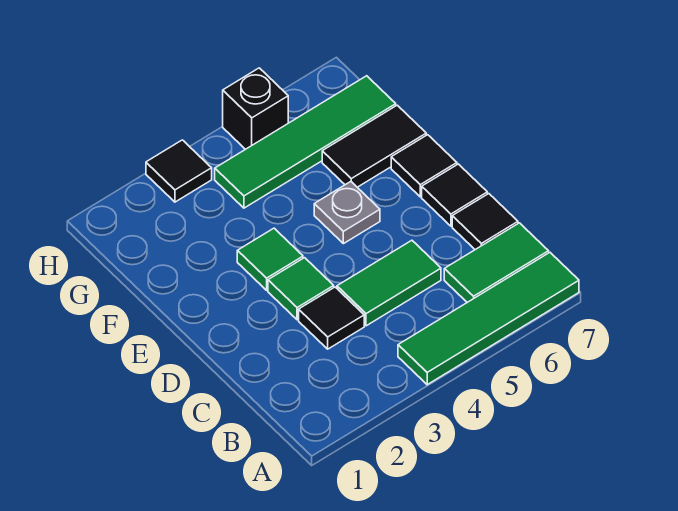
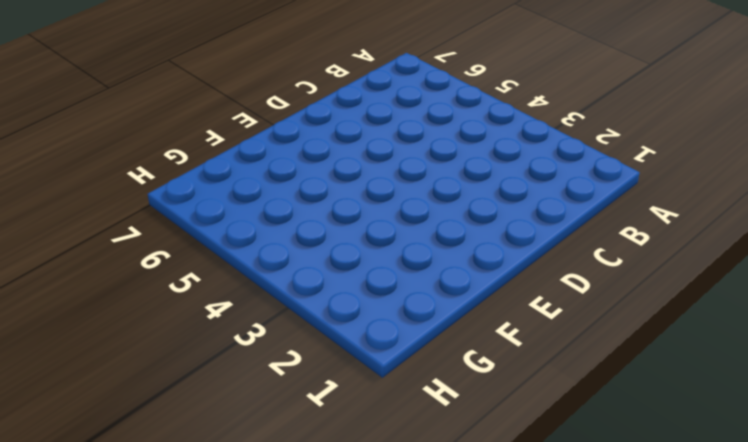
none -> green 1x4 tile [398,253,579,385]
none -> green 1x2 tile [444,223,549,302]
none -> black 1x1 tile [299,287,364,349]

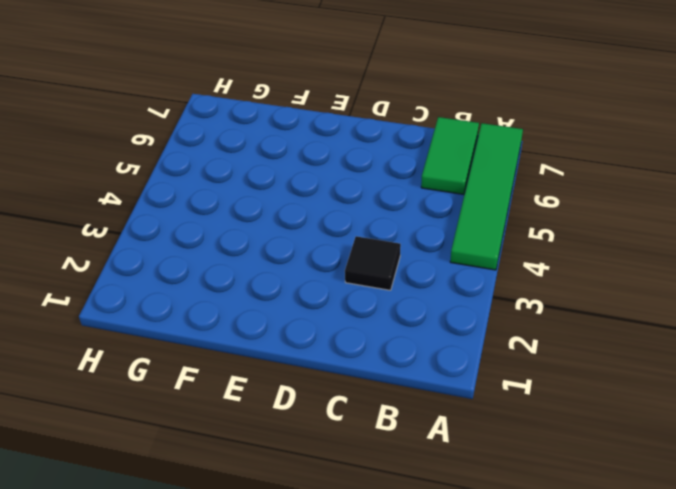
none -> green 1x2 tile [337,240,441,326]
none -> black 1x1 tile [452,194,518,250]
none -> green 1x1 tile [268,258,334,320]

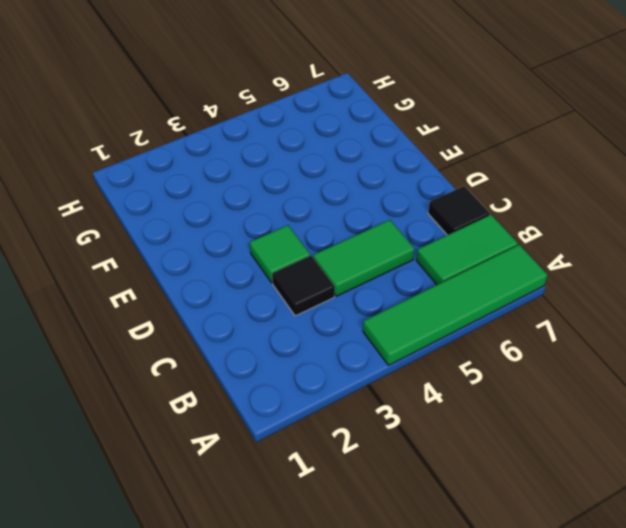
none -> black 1x1 tile [422,164,487,226]
none -> green 1x1 tile [237,228,303,290]
none -> grey 1x1 plate [314,182,380,244]

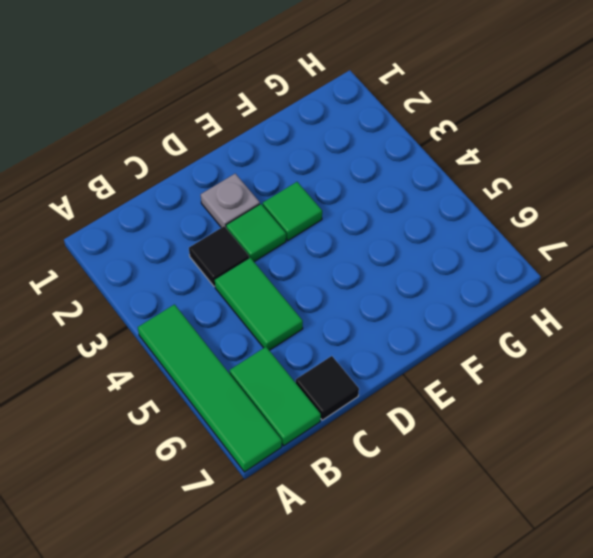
grey 1x1 plate [201,174,260,228] -> grey 1x1 plate moved to [314,182,380,244]
none -> black 1x1 tile [422,164,487,226]
none -> black 1x1 tile [391,135,457,197]
none -> black 1x2 tile [322,105,426,187]

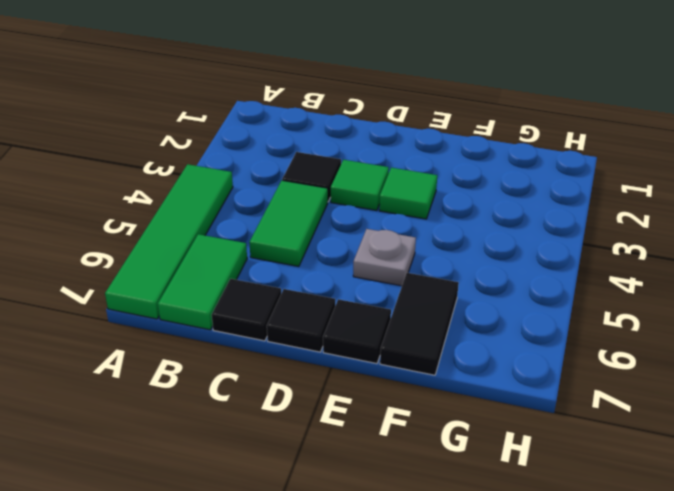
none -> green 1x4 tile [215,76,396,208]
none -> black 1x1 tile [146,140,212,202]
none -> black 1x1 brick [223,68,288,149]

